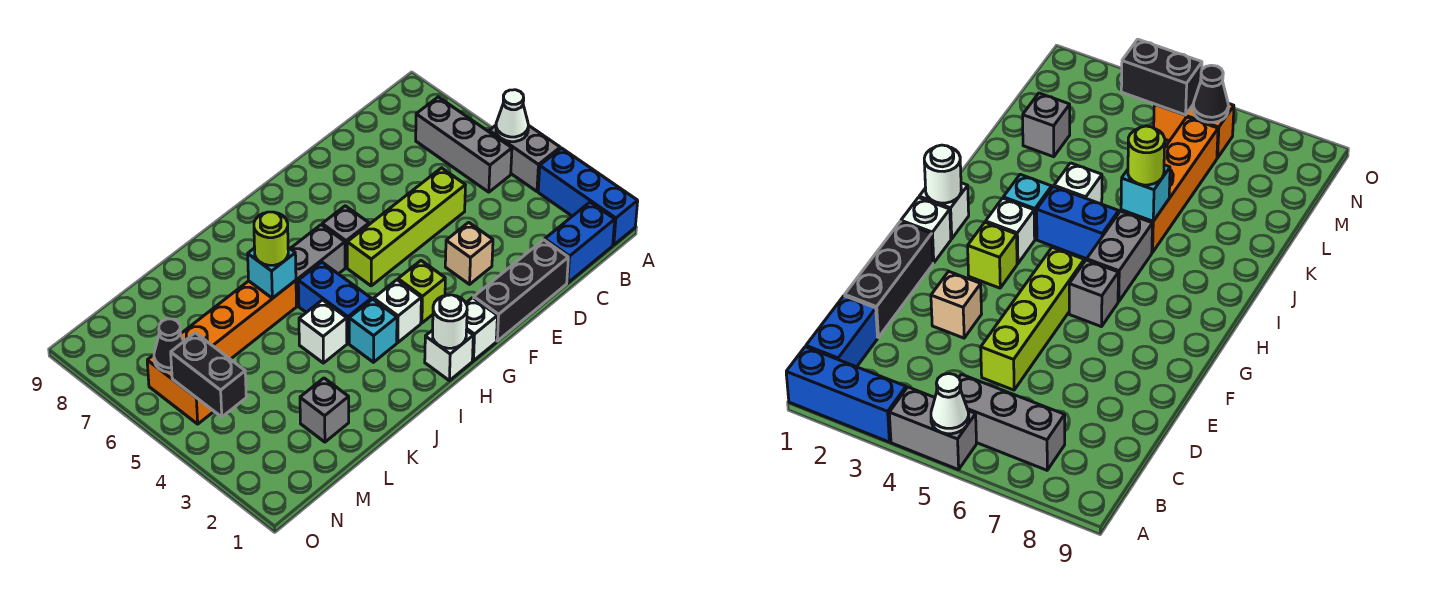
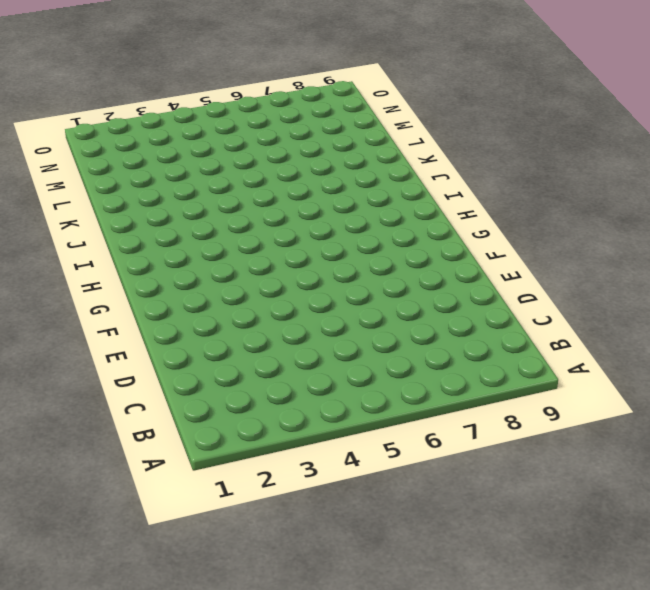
none -> blue 1x3 brick [538,148,638,245]
none -> grey 1x2 brick [489,125,560,191]
none -> blue 1x2 brick [545,202,615,283]

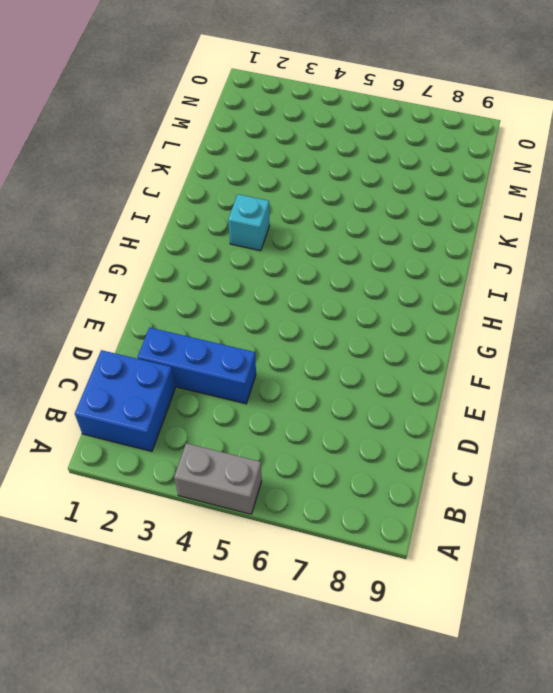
blue 2x2 brick [75,350,175,451] -> blue 1x2 brick [545,202,615,283]
blue 1x3 brick [138,328,256,404] -> blue 1x3 brick moved to [538,148,638,245]
none -> grey 1x3 brick [416,97,512,192]
none -> black 1x3 brick [474,240,568,341]
none -> lime 1x4 brick [347,168,465,286]

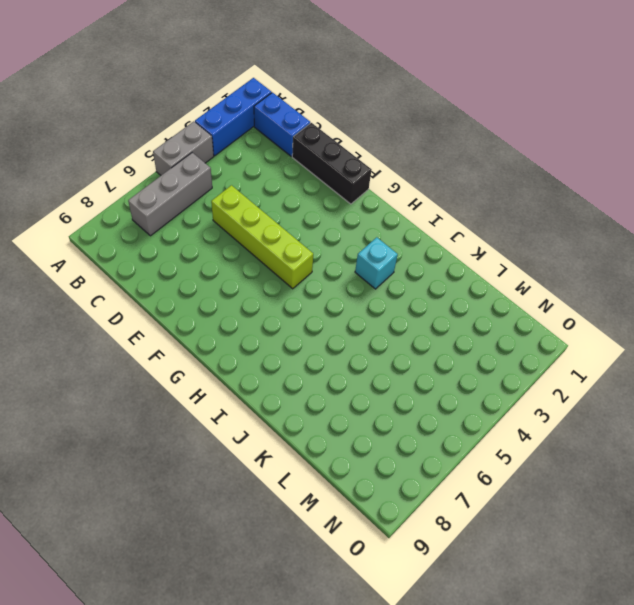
none -> tan 1x1 brick [445,222,493,284]
none -> white 1x1 brick [466,298,497,361]
none -> lime 1x1 brick [398,261,445,323]

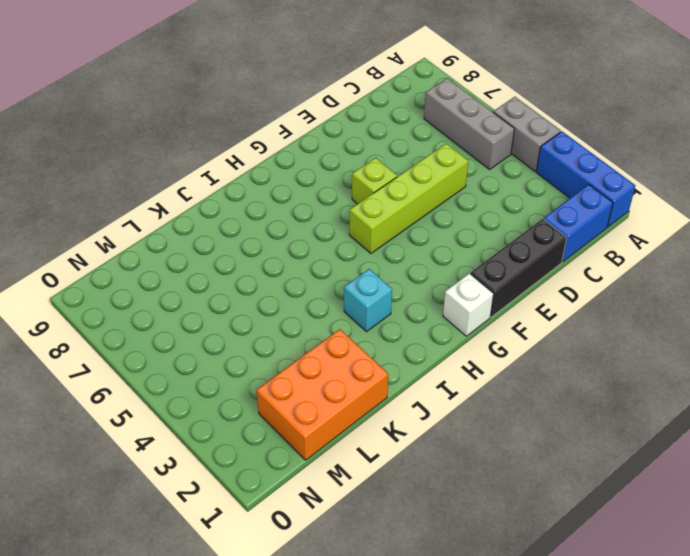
lime 1x1 brick [352,158,397,204] -> lime 1x1 brick moved to [398,261,445,323]
orange 2x3 brick [256,329,388,460] -> grey 1x1 brick [300,378,349,442]
none -> tan 1x1 brick [445,222,493,284]
none -> grey 1x1 brick [322,206,369,268]
none -> white 1x1 brick [425,330,473,381]

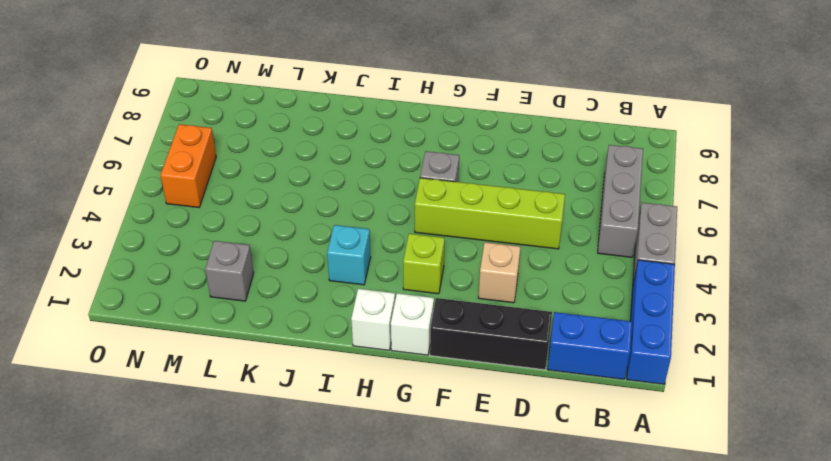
none -> white 1x1 brick [374,280,421,343]
none -> grey 1x2 brick [290,225,345,306]
none -> blue 1x2 brick [298,262,371,343]

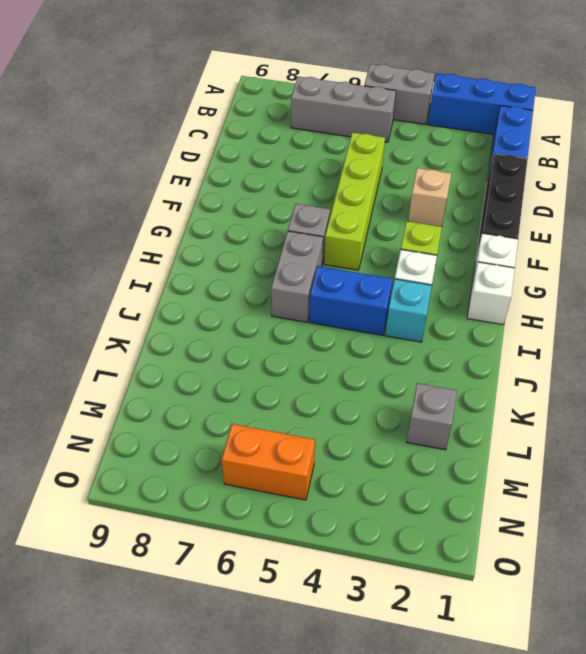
none -> white 1x1 brick [299,300,347,363]
none -> orange 1x4 brick [181,280,296,359]
none -> white 1x1 cone [496,90,528,142]

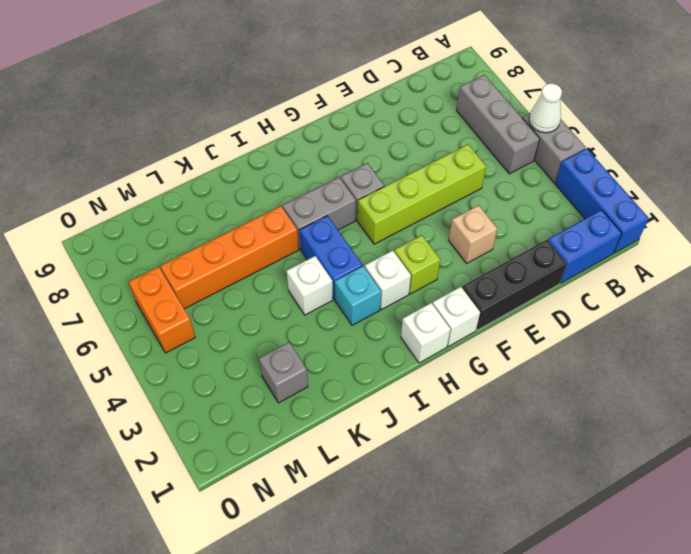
none -> white 1x1 round brick [433,295,467,348]
none -> cyan 1x1 brick [248,247,296,298]
none -> black 1x2 brick [171,333,246,417]

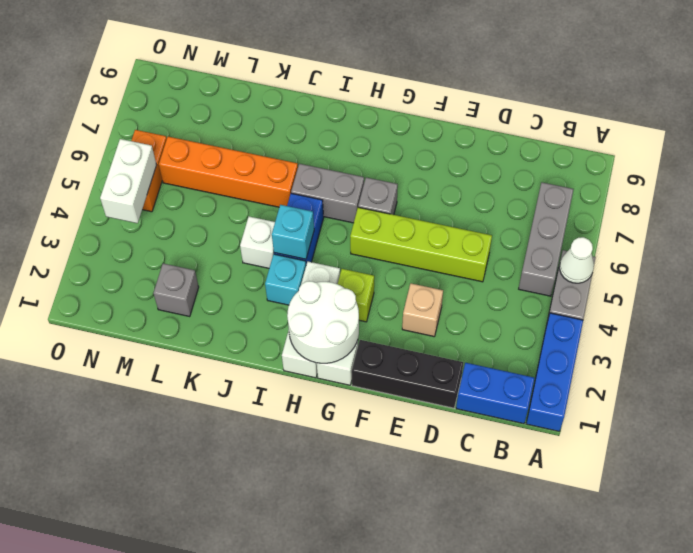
white 2x2 round brick [287,281,359,363] -> white 1x1 round brick [433,295,467,348]
cyan 1x1 brick [272,205,314,259] -> cyan 1x1 brick moved to [248,247,296,298]
white 1x2 brick [100,139,156,223] -> black 1x2 brick [171,333,246,417]
none -> black 1x1 cone [154,319,184,372]
none -> lime 1x1 round brick [254,212,288,265]

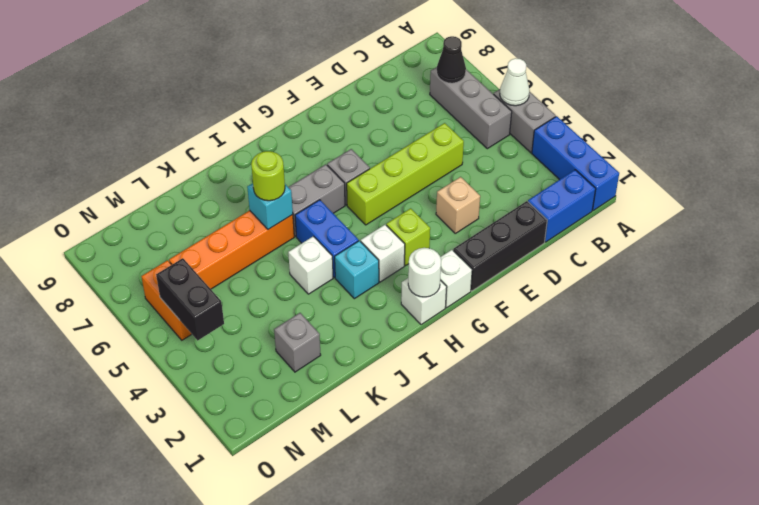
black 1x1 cone [437,36,466,83] -> black 1x1 cone moved to [154,319,184,372]

